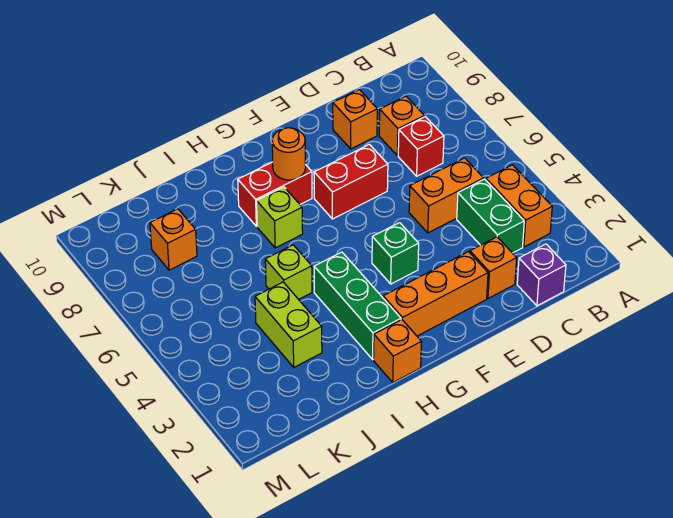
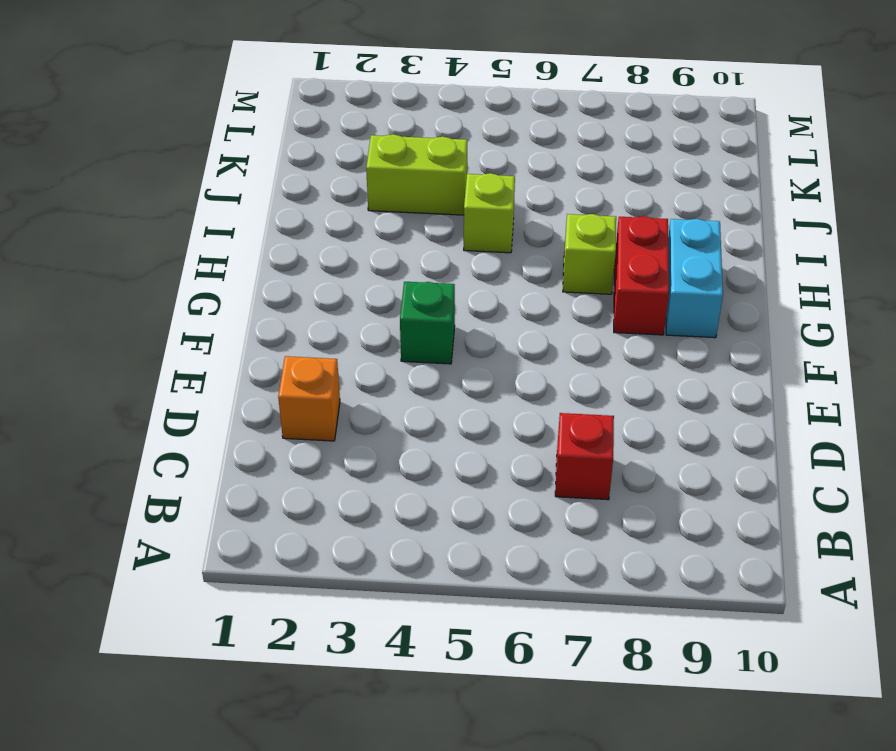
cyan 1x2 brick [666,219,723,338] -> none
none -> orange 1x2 brick [486,165,552,247]
none -> purple 1x1 brick [517,244,566,306]
none -> green 1x2 brick [457,179,524,253]

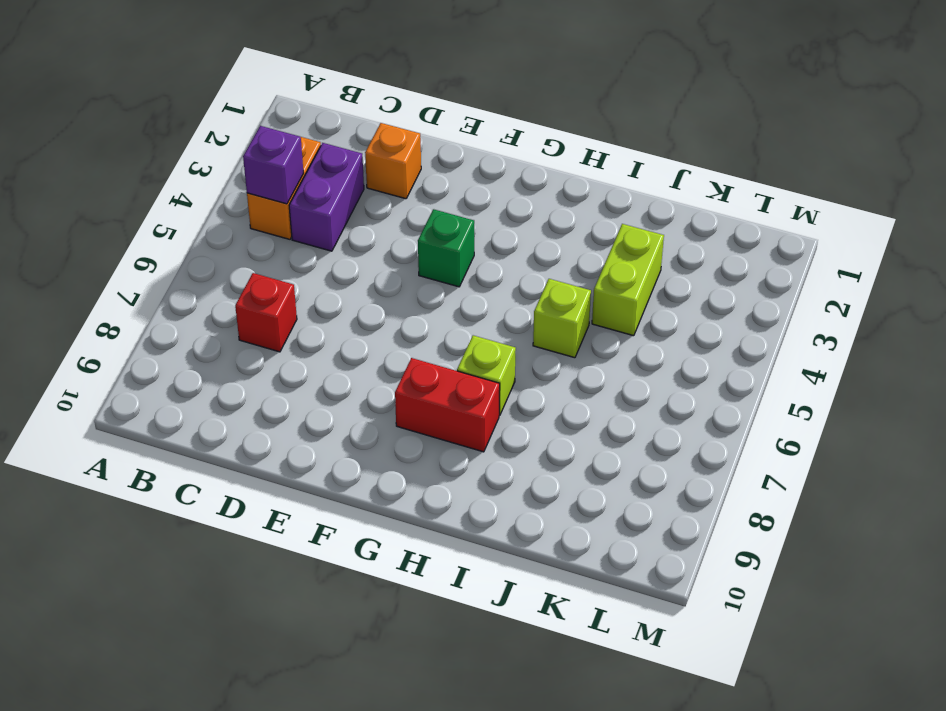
purple 1x1 brick [243,126,304,204] -> purple 1x1 brick moved to [517,244,566,306]
purple 1x2 brick [289,143,364,251] -> green 1x2 brick [457,179,524,253]
none -> orange 1x2 brick [409,158,484,233]
none -> orange 1x1 brick [379,96,424,156]
none -> orange 1x1 brick [333,90,377,149]

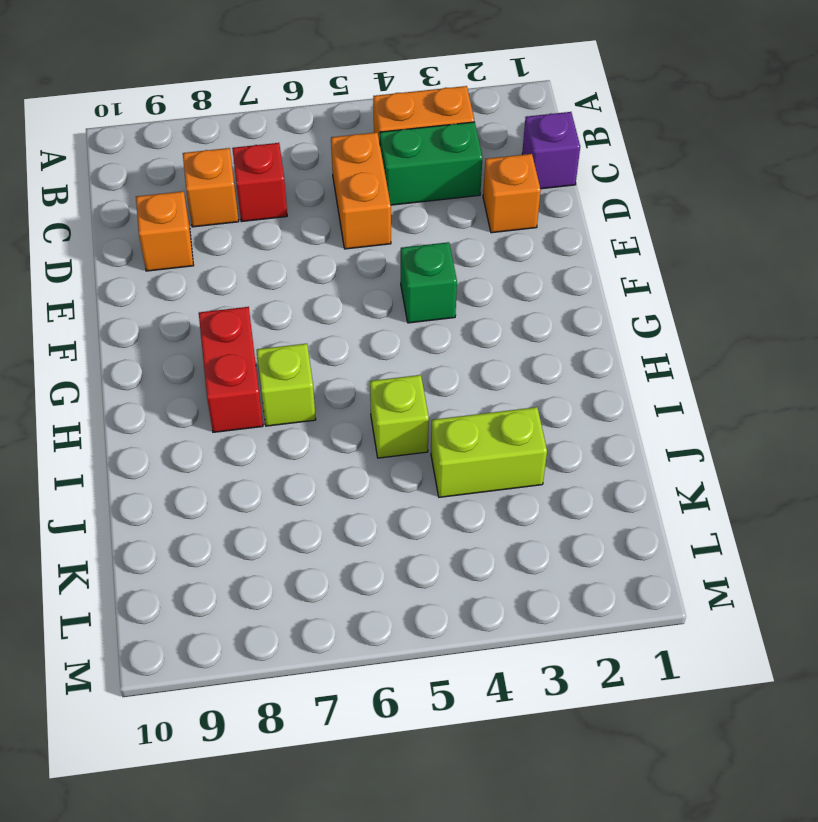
none -> orange 1x3 brick [383,252,488,336]
none -> red 1x2 brick [314,144,388,219]
none -> orange 1x1 brick [374,320,421,382]

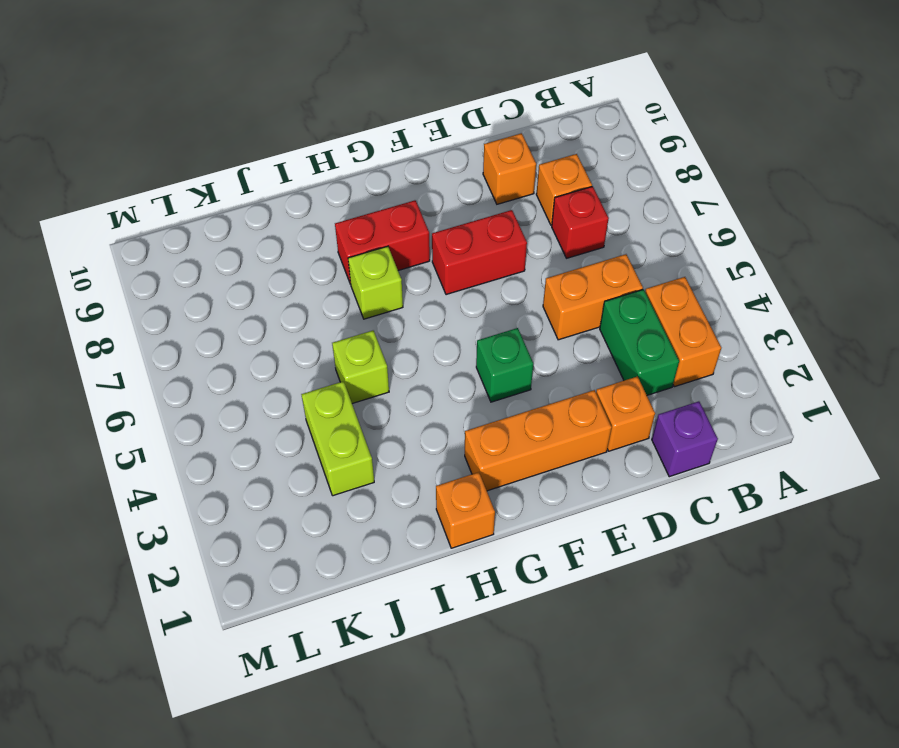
none -> green 1x3 brick [314,252,401,359]
none -> orange 1x1 brick [150,209,197,270]
none -> orange 1x1 round brick [272,128,306,180]

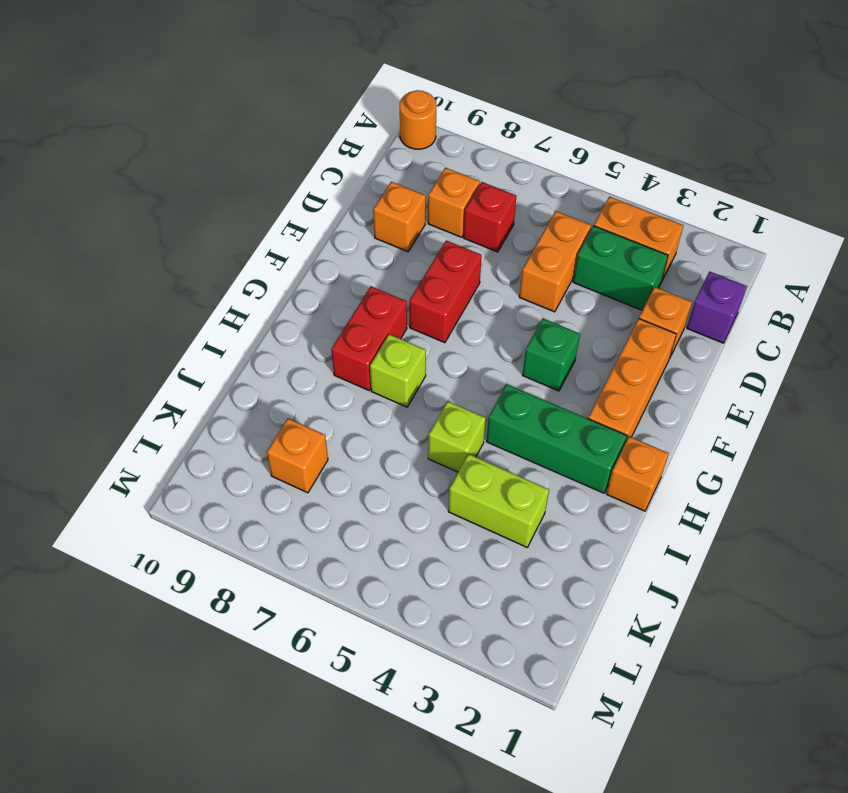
orange 1x1 round brick [400,90,436,149] -> orange 1x1 round brick moved to [272,128,306,180]

